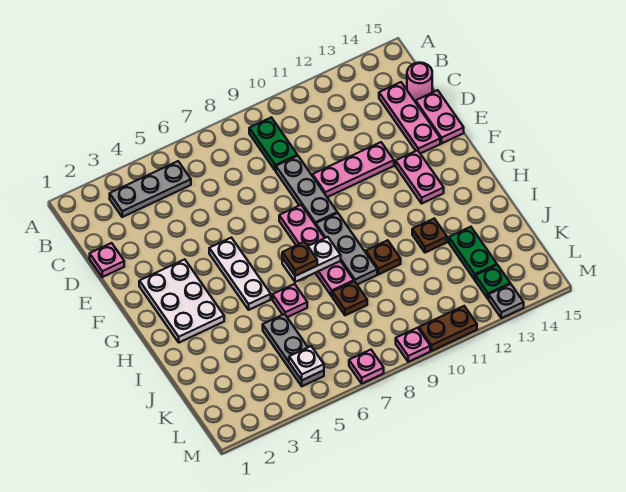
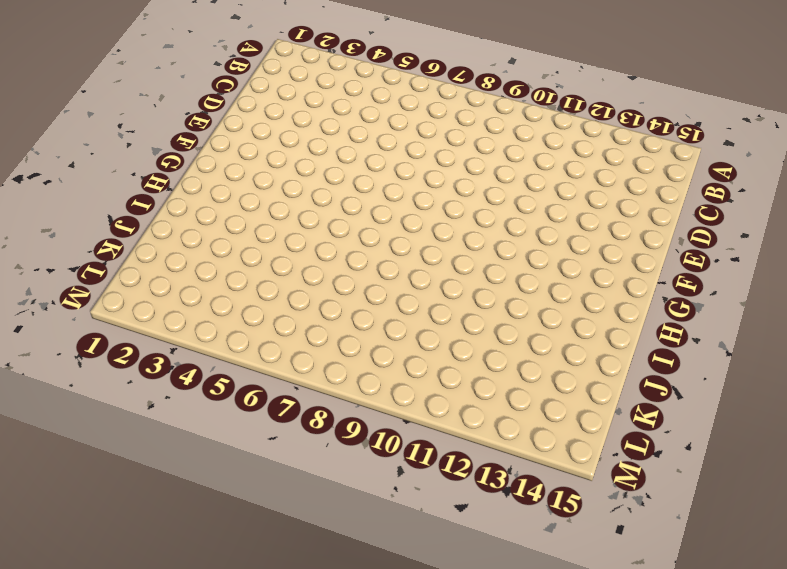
none -> grey 1x3 plate [110,161,191,217]
none -> green 1x2 plate [249,117,297,171]
none -> pink 1x3 plate [379,82,440,154]

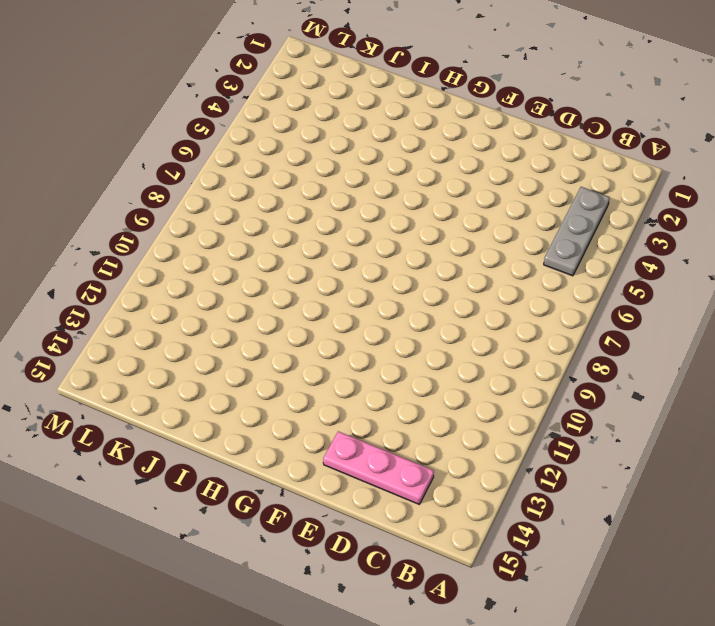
none -> green 1x2 plate [249,117,297,171]
none -> pink 1x1 round brick [407,63,432,101]
none -> pink 1x1 plate [90,243,124,277]

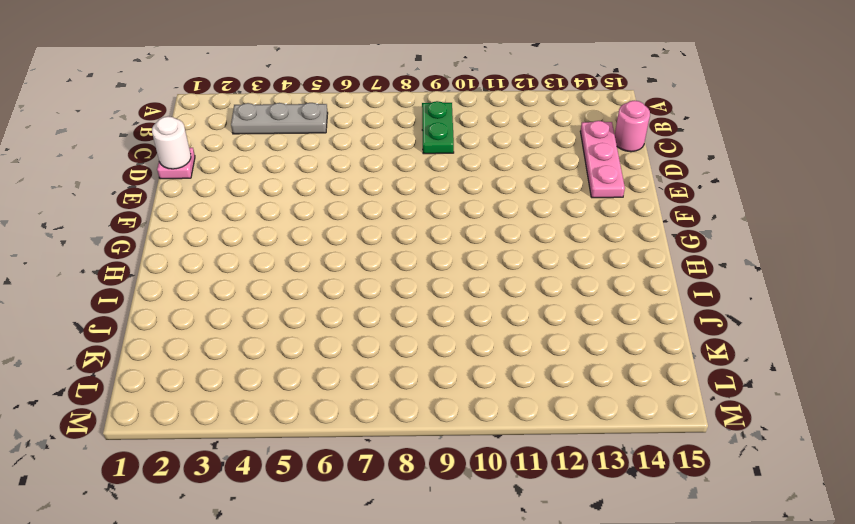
white 1x1 round brick [152,116,191,169] -> none
none -> grey 1x3 plate [276,156,337,225]
none -> pink 1x2 plate [416,90,464,143]
none -> pink 1x3 plate [312,142,394,197]

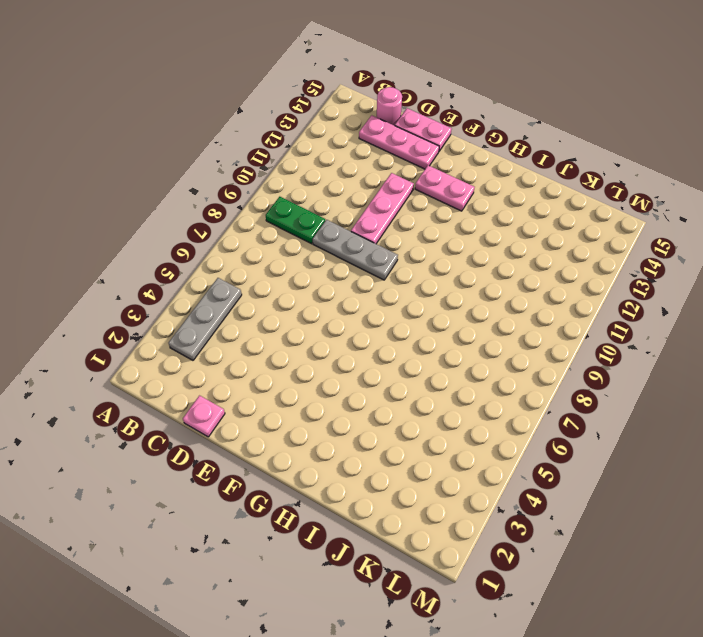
none -> white 2x3 plate [139,259,224,343]
none -> white 1x3 plate [209,238,271,310]
none -> pink 1x4 plate [279,205,354,296]

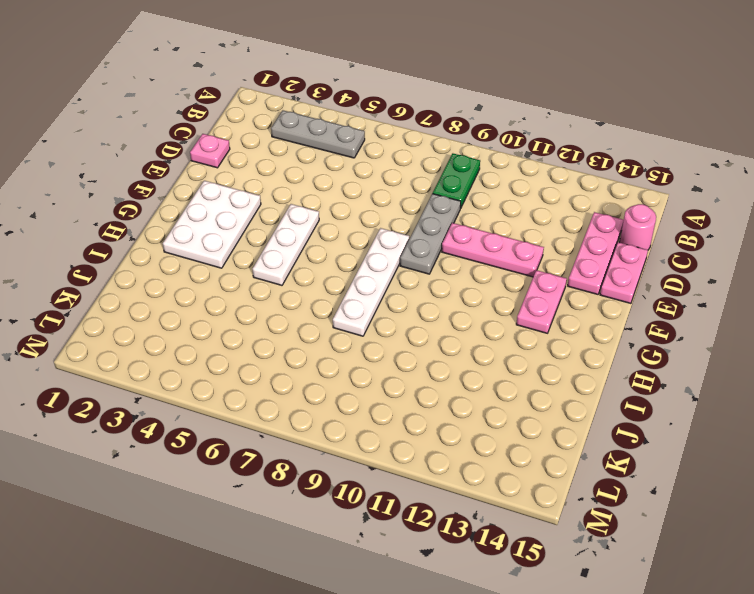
white 1x4 plate [333,228,409,336] -> pink 1x4 plate [279,205,354,296]
none -> grey 1x3 plate [316,213,377,284]
none -> pink 1x1 plate [273,284,307,317]
none -> brown 1x1 plate [366,240,401,274]

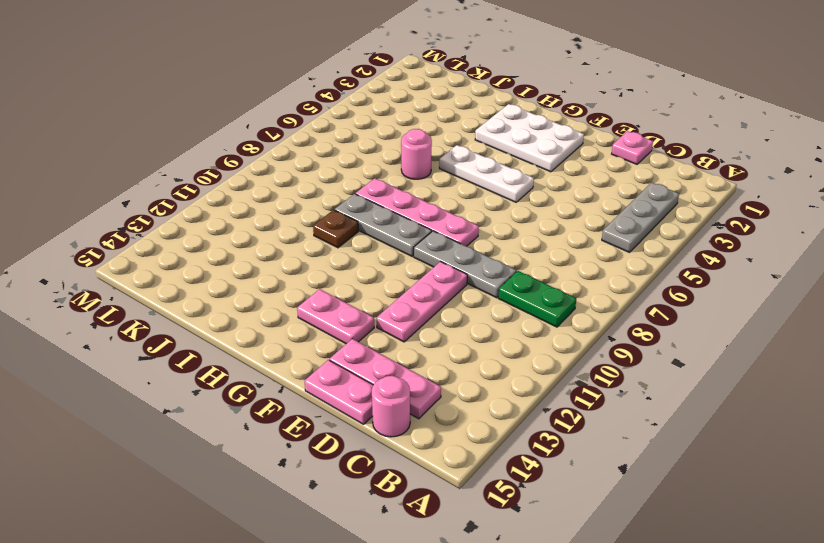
pink 1x1 round brick [401,129,432,179] -> pink 1x1 plate [273,284,307,317]
none -> brown 1x1 plate [412,219,447,253]
none -> grey 1x3 plate [263,314,324,386]
none -> brown 1x1 plate [332,281,367,315]

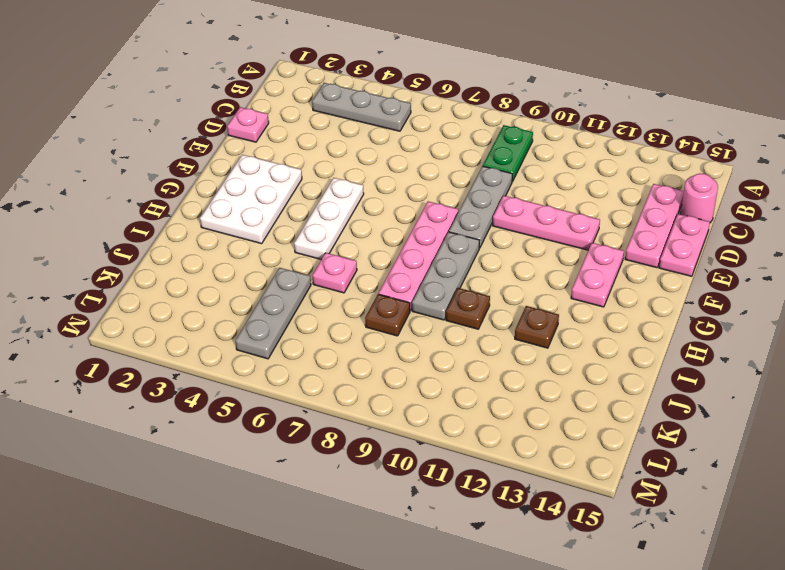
none -> green 1x2 plate [449,227,497,280]
none -> green 1x1 plate [475,265,510,299]
none -> pink 1x1 plate [349,350,384,383]

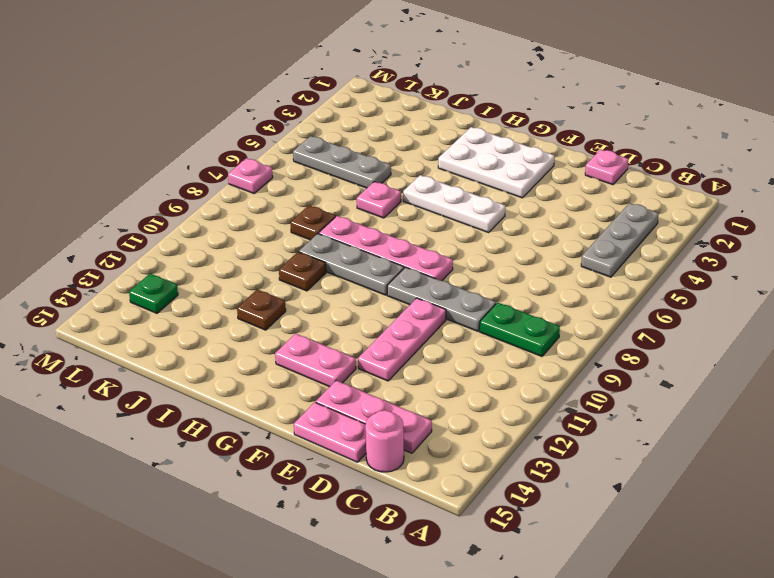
none -> green 1x2 plate [449,227,497,280]
none -> pink 1x1 plate [396,328,430,362]
none -> brown 1x2 plate [419,306,477,351]

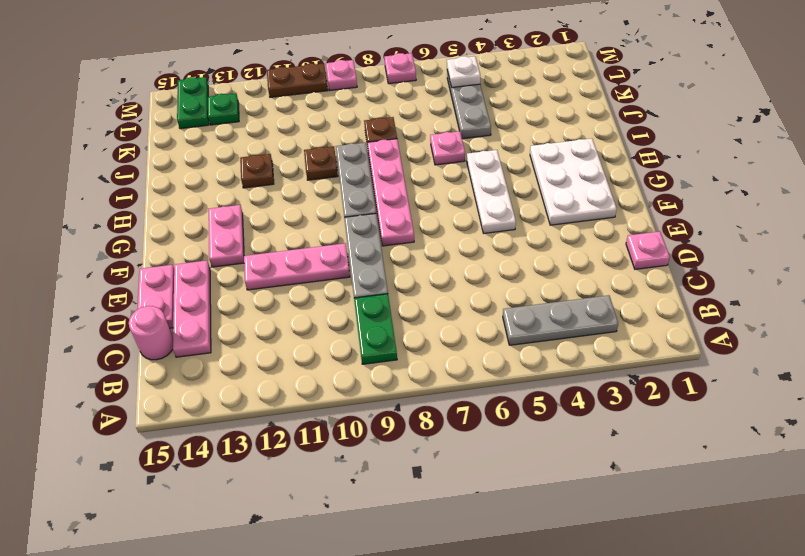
green 1x2 plate [177,77,209,129] -> green 1x2 plate moved to [449,227,497,280]
none -> grey 1x1 plate [489,284,524,318]
none -> white 1x2 plate [282,237,341,282]
none -> brown 1x1 plate [282,242,317,276]

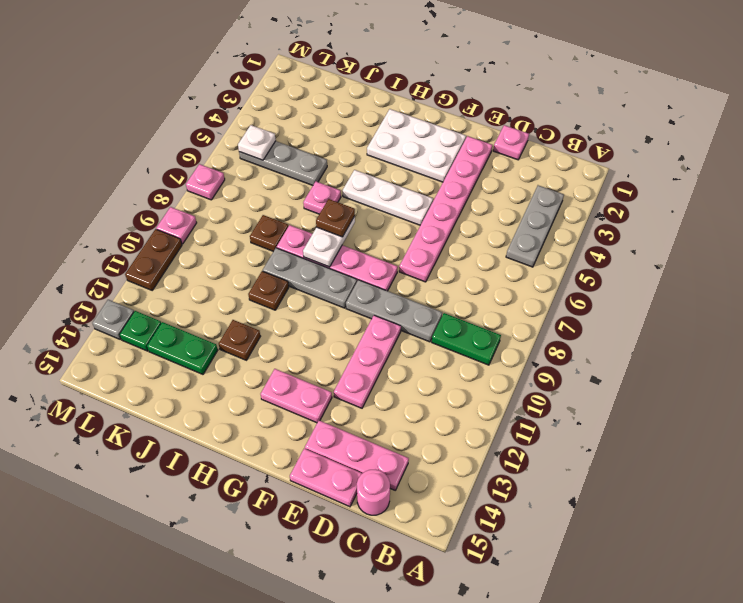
pink 1x6 plate [399,136,492,282] -> none

